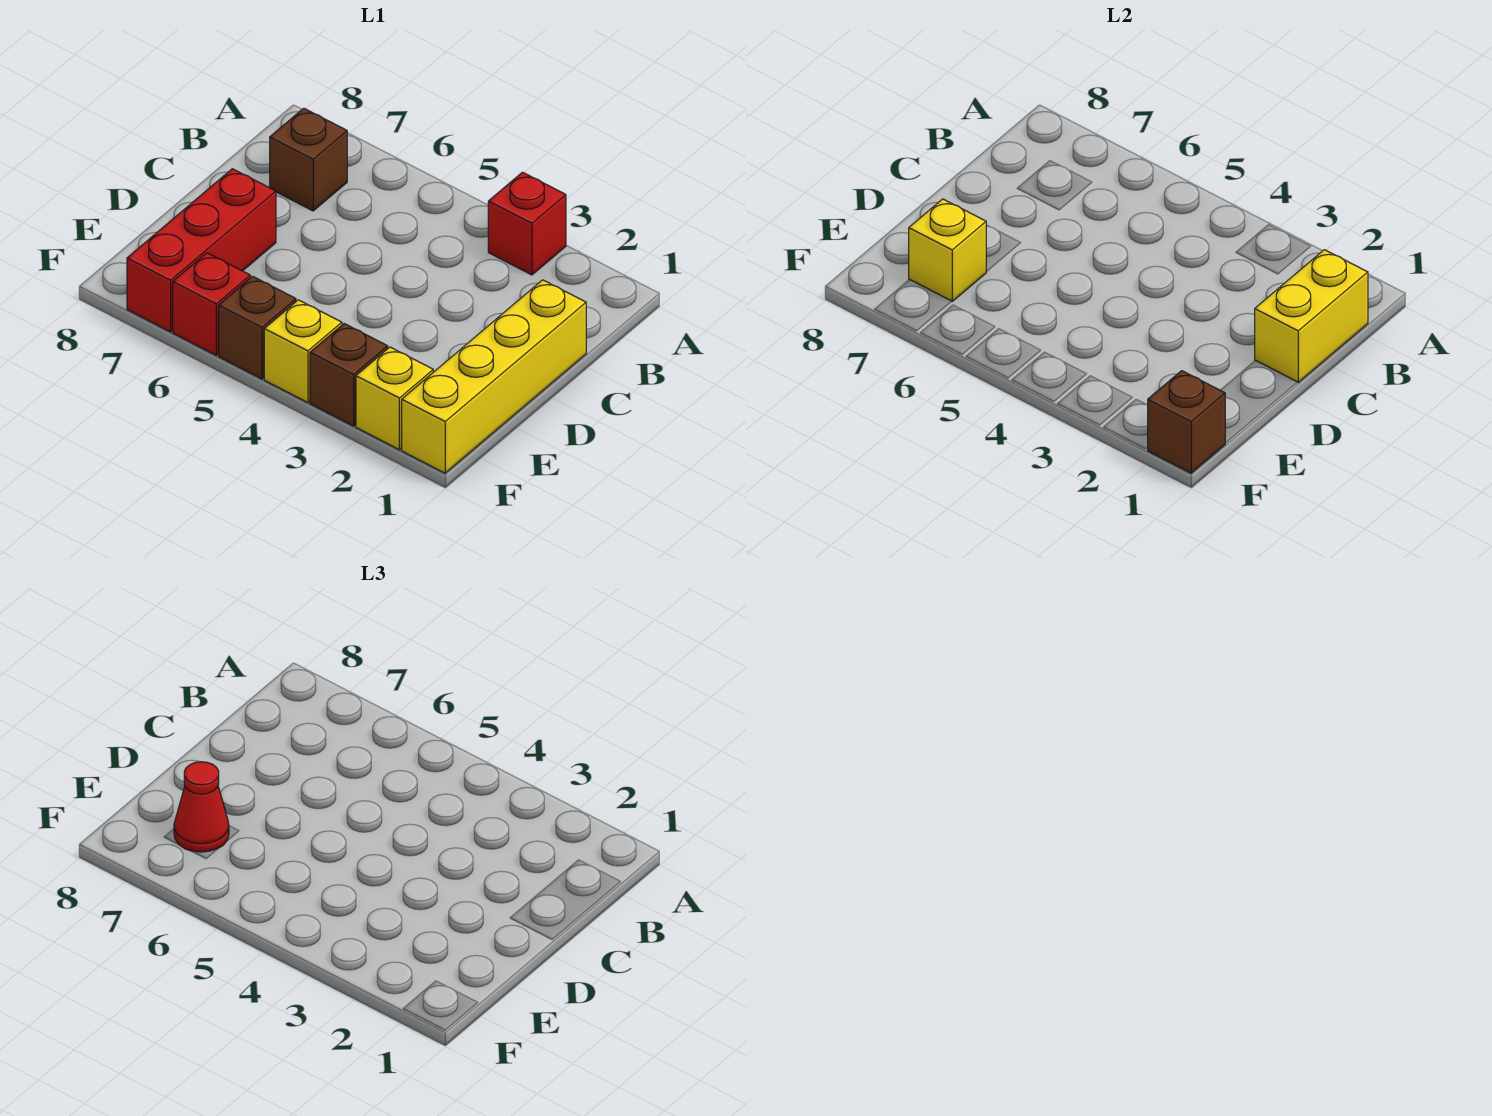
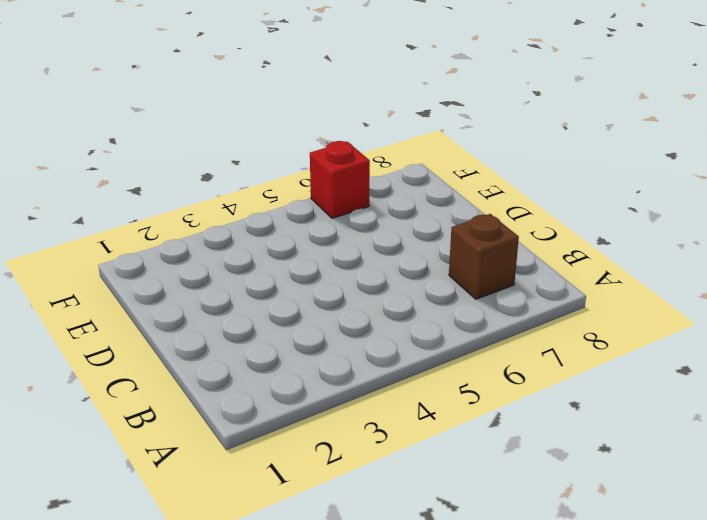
none -> red 1x1 brick [488,172,566,275]
none -> yellow 1x4 brick [402,280,586,473]
none -> red 1x3 brick [127,169,276,332]

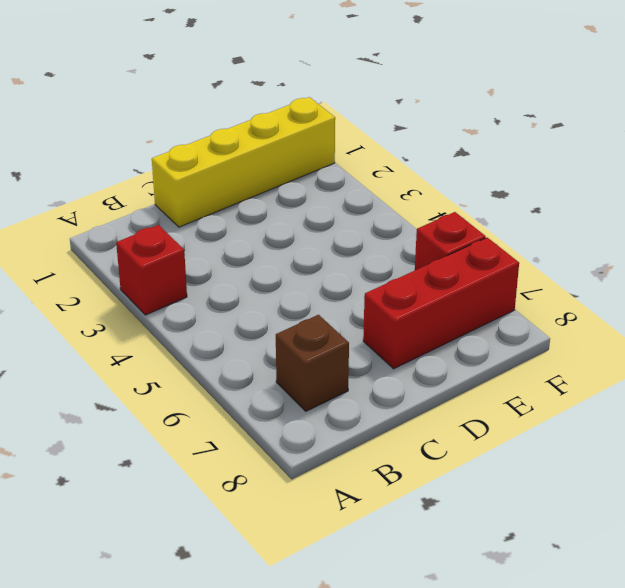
none -> yellow 1x1 brick [356,347,433,450]
none -> brown 1x1 brick [310,324,388,426]
none -> yellow 1x1 brick [264,300,342,403]

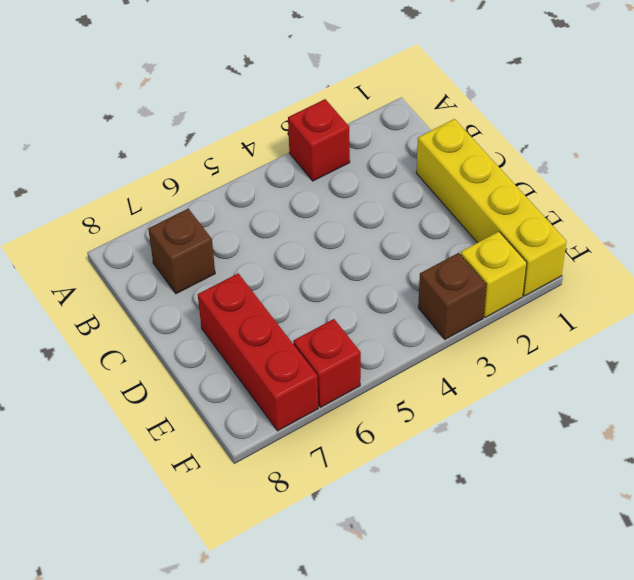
none -> yellow 1x1 brick [264,300,342,403]
none -> brown 1x1 brick [219,276,296,379]
none -> yellow 1x2 brick [1255,250,1368,382]

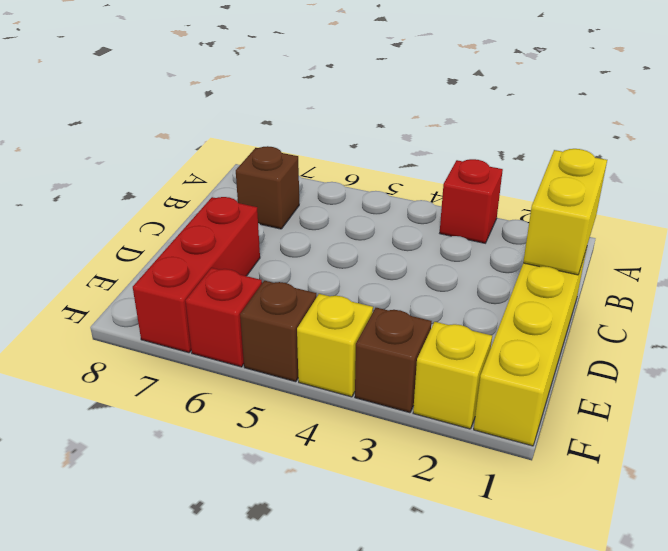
none -> yellow 1x1 brick [909,199,986,301]
none -> brown 1x1 brick [1148,371,1225,473]
none -> red 1x1 cone [174,762,229,852]

